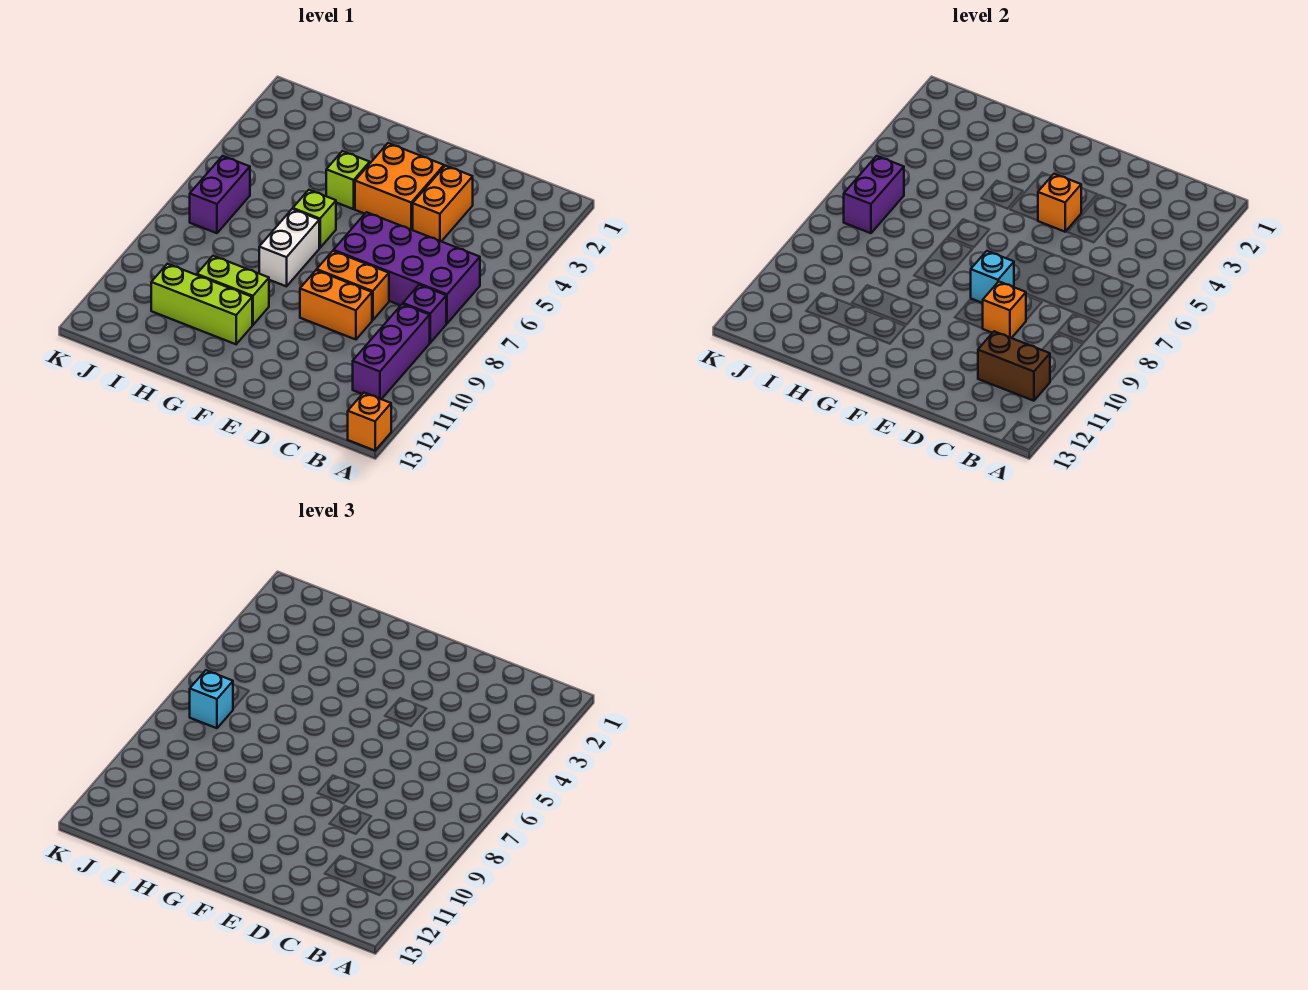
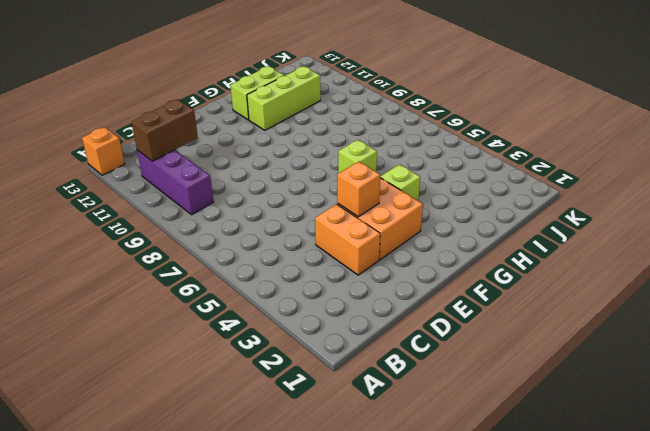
lime 1x2 brick [230,66,284,120] -> lime 1x2 brick moved to [197,256,269,325]
none -> purple 2x4 brick [334,212,480,323]
none -> purple 1x1 brick [403,285,446,343]
none -> orange 1x2 brick [317,251,389,320]

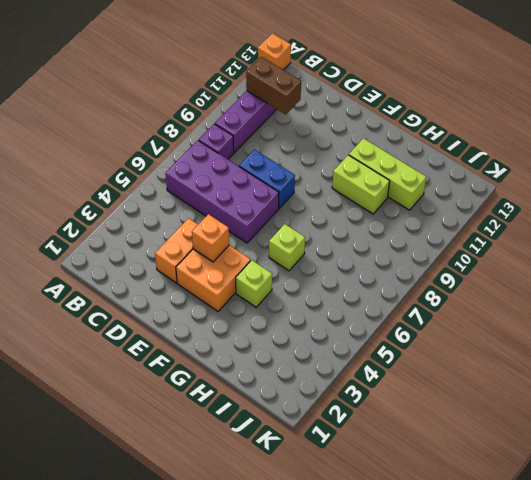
blue 1x2 brick [239,150,295,208] -> orange 1x2 brick [317,251,389,320]
none -> orange 1x2 brick [300,270,372,340]
none -> white 1x2 brick [259,209,319,286]
none -> purple 1x2 brick [190,156,250,233]

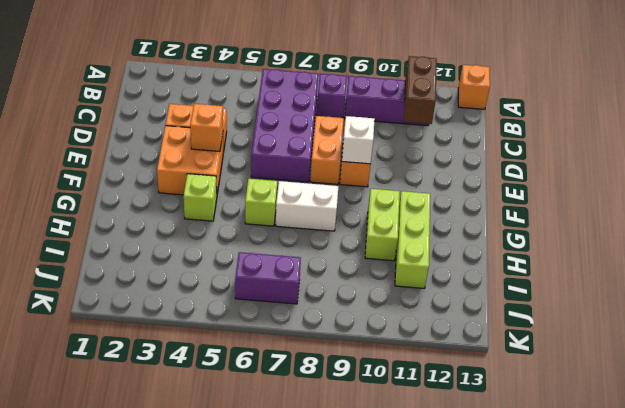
white 1x1 brick [342,116,375,164] -> none
none -> orange 1x1 brick [982,282,1026,338]
none -> cyan 1x1 brick [971,251,1014,303]
none -> purple 1x2 brick [844,156,904,233]

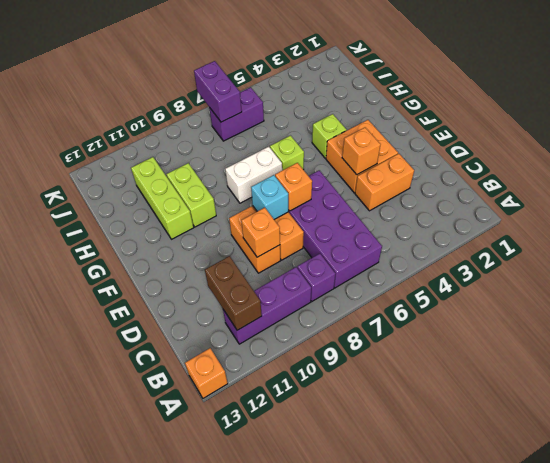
orange 1x1 brick [275,163,312,211] -> none
purple 1x2 brick [194,61,242,122] -> purple 1x2 brick turned to [844,156,904,233]
none -> cyan 1x1 brick [190,670,233,728]

